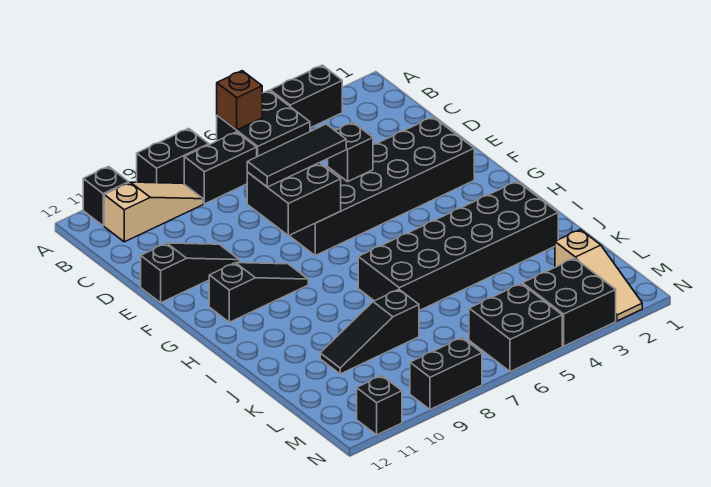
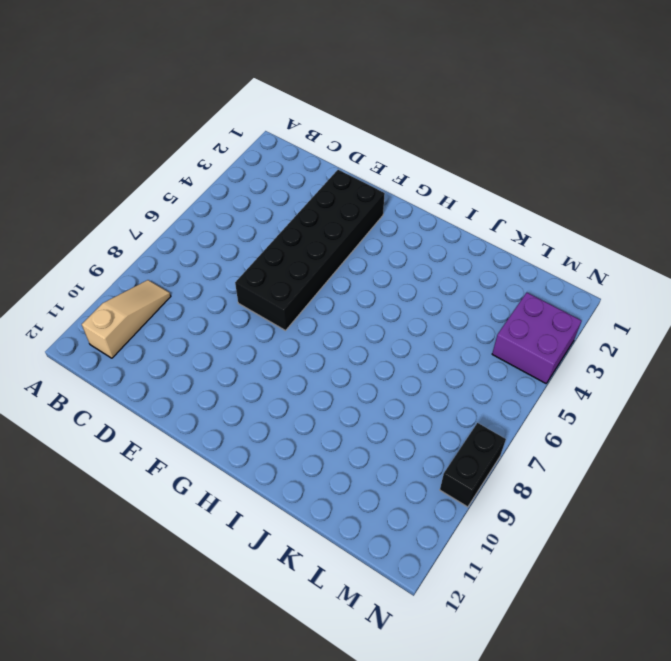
purple 2x2 brick [492,293,581,383] -> black 2x2 brick [523,258,616,346]
none -> black 1x2 brick [270,65,342,128]
none -> black 2x2 brick [217,91,310,157]
none -> black 1x2 brick [137,129,209,184]

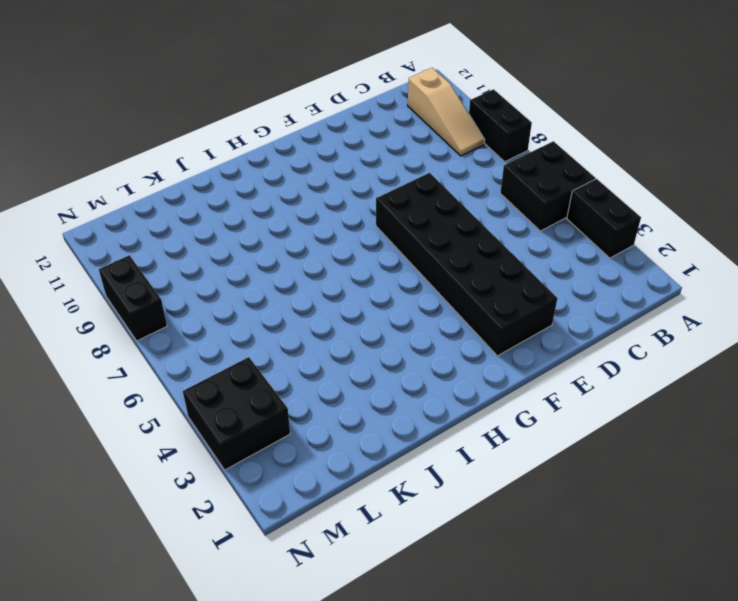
none -> black 1x1 brick [83,167,129,226]
none -> black 1x2 brick [184,132,257,204]
none -> black 1x3 slope [141,243,239,303]

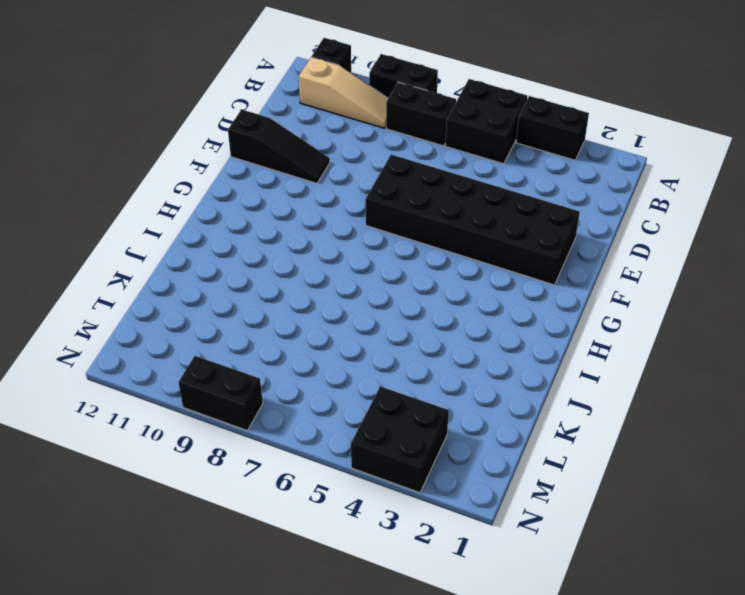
none -> black 1x3 slope [209,263,308,322]
none -> black 2x6 brick [358,181,558,311]
none -> black 1x3 slope [320,290,419,374]

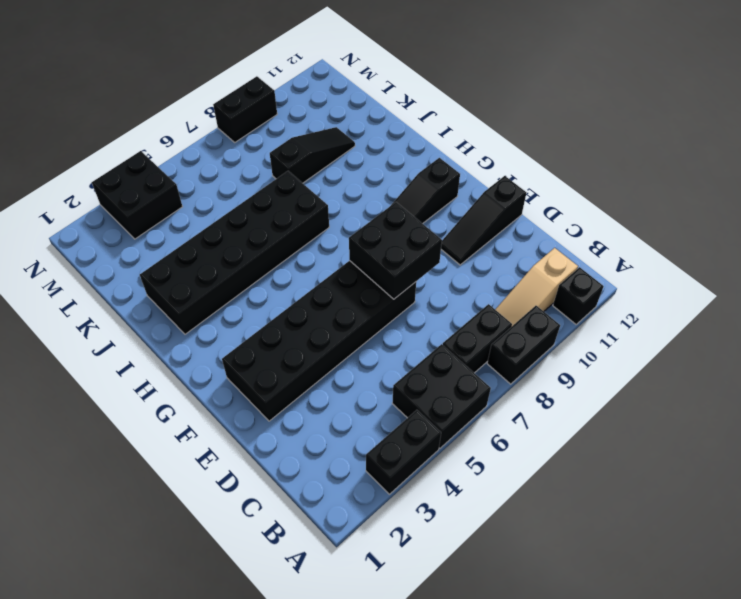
none -> tan 1x3 slope [555,229,642,321]
none -> black 2x2 brick [469,284,562,372]
none -> black 1x1 brick [357,376,402,435]

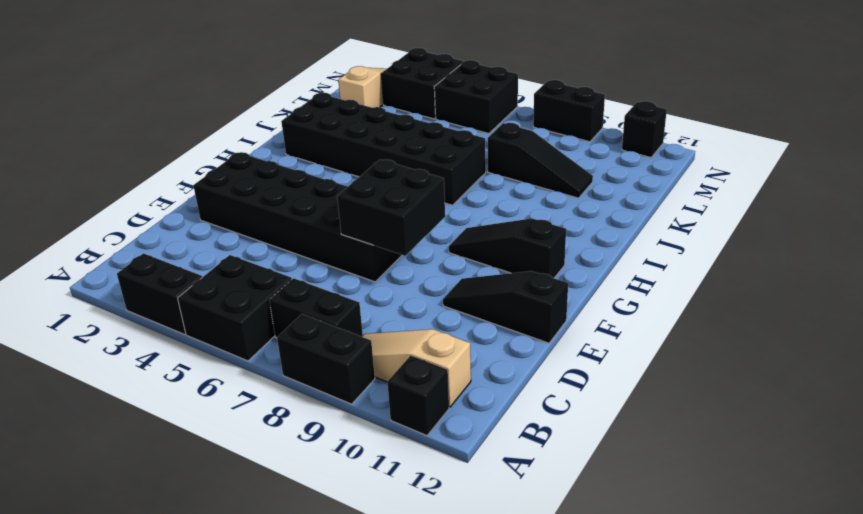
none -> brown 1x1 brick [217,71,262,130]
none -> black 1x1 brick [328,122,373,181]
none -> black 1x3 tile [247,124,346,187]

